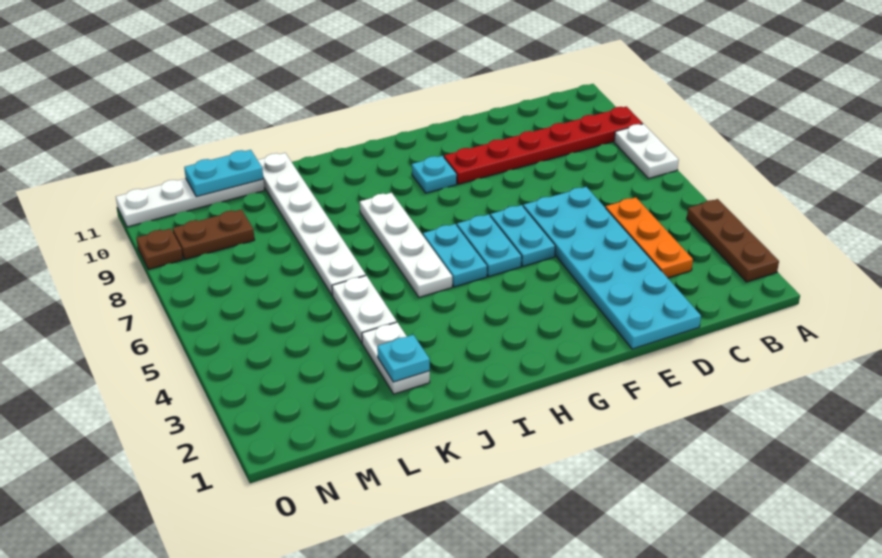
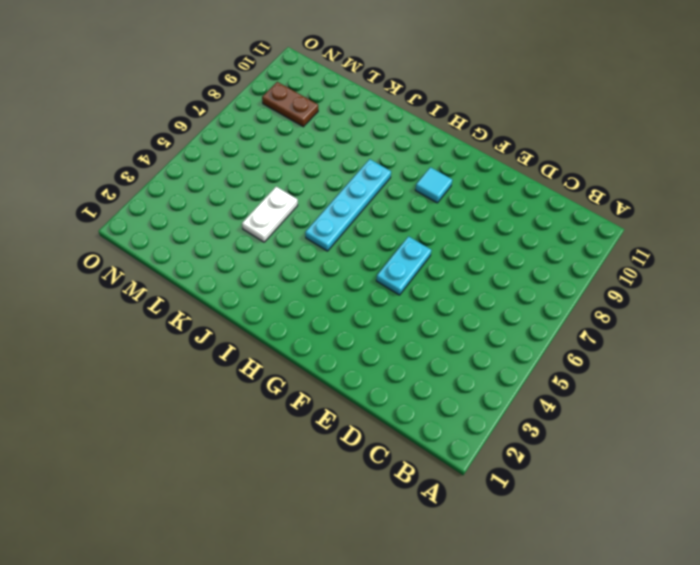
cyan 1x1 tile [415,167,452,203] -> cyan 1x1 plate [412,156,457,193]
cyan 1x4 plate [305,159,391,251] -> white 1x4 plate [360,193,452,297]
none -> brown 1x3 plate [687,199,779,282]
none -> white 1x2 plate [614,124,679,179]
none -> red 1x6 plate [444,107,643,184]

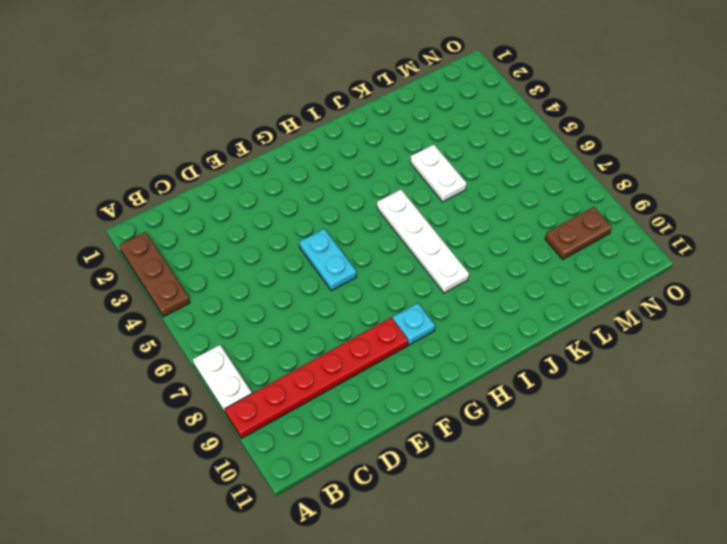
none -> orange 1x3 plate [606,197,693,278]
none -> cyan 2x6 plate [523,187,701,349]
none -> cyan 1x2 plate [457,214,522,277]

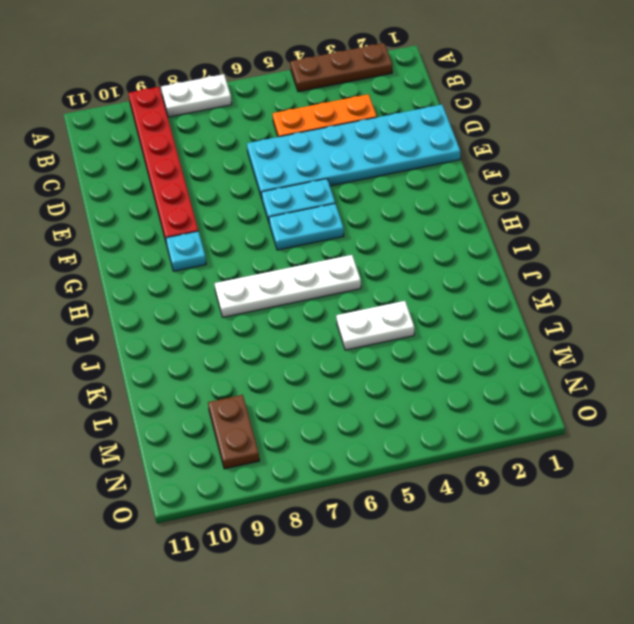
none -> cyan 1x2 plate [423,224,487,287]
none -> white 1x2 plate [362,322,430,394]
none -> white 1x6 plate [258,153,366,296]

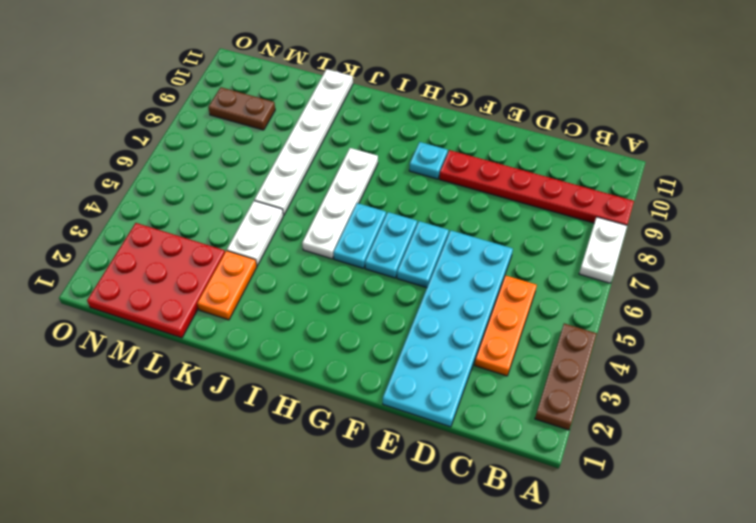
orange 1x2 plate [197,251,257,320] -> white 1x2 plate [362,322,430,394]
red 3x3 plate [87,223,225,338] -> none
none -> white 1x4 plate [116,178,264,227]
none -> brown 1x1 plate [136,229,183,269]
none -> cyan 1x1 plate [377,335,430,382]

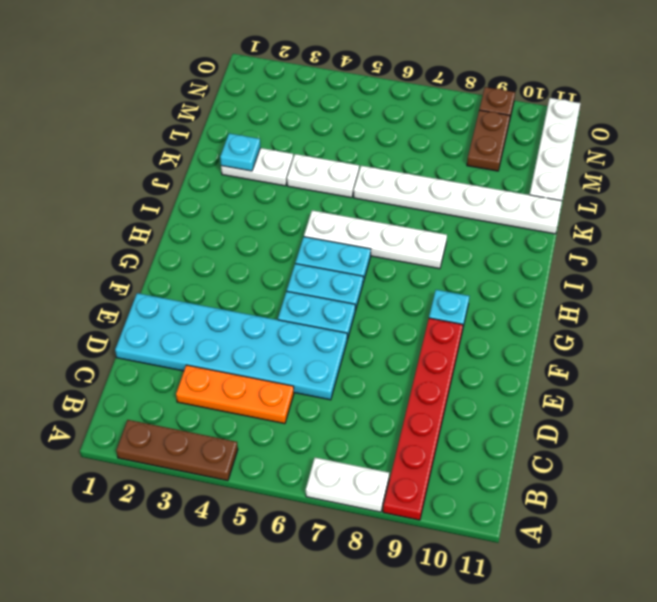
none -> cyan 1x2 plate [184,150,263,197]

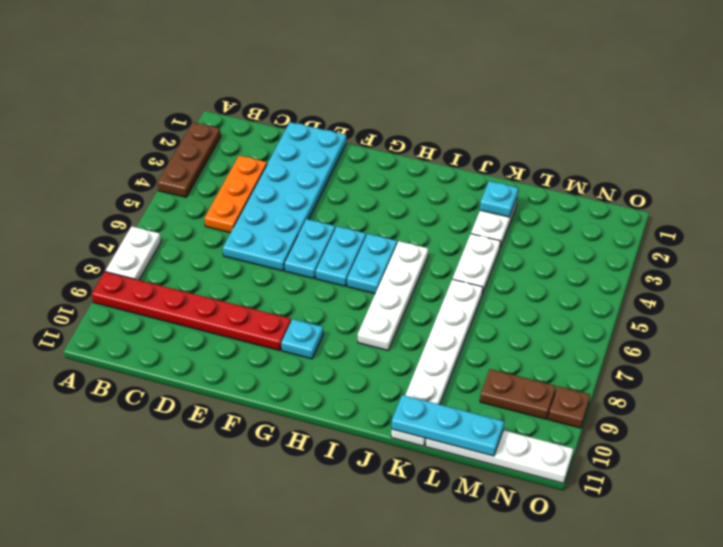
cyan 1x3 plate [392,395,504,456] -> cyan 1x2 plate [184,150,263,197]

